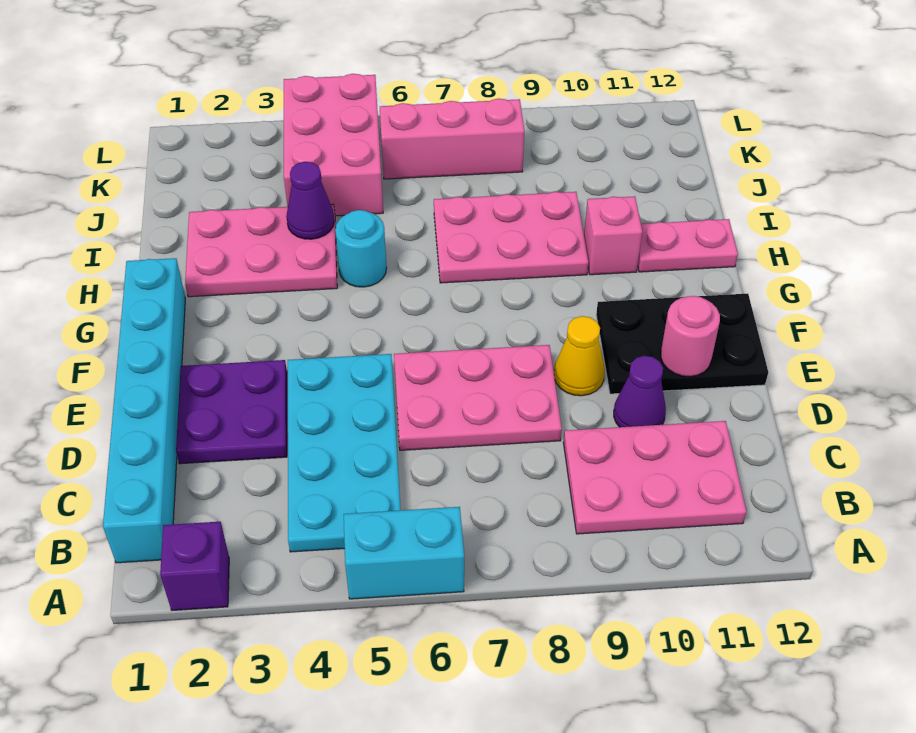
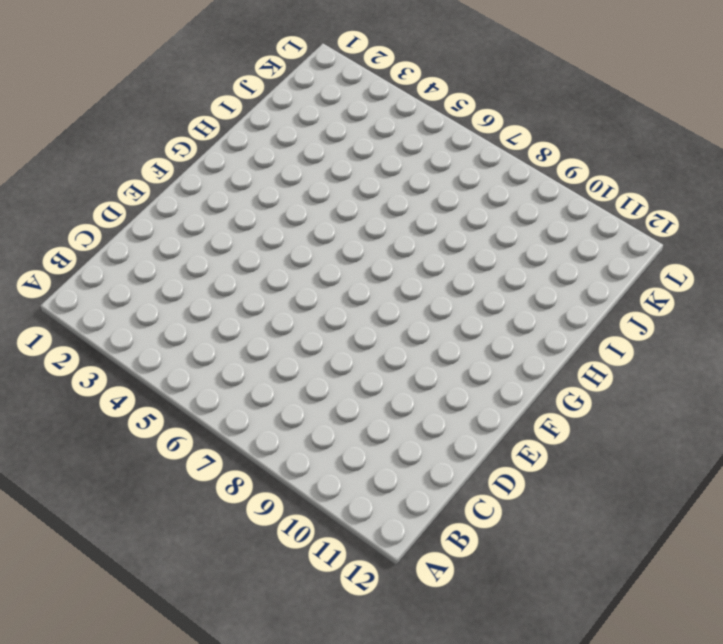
none -> purple 1x1 brick [160,522,229,610]
none -> cyan 1x2 brick [344,507,464,599]
none -> cyan 1x6 brick [103,258,185,563]

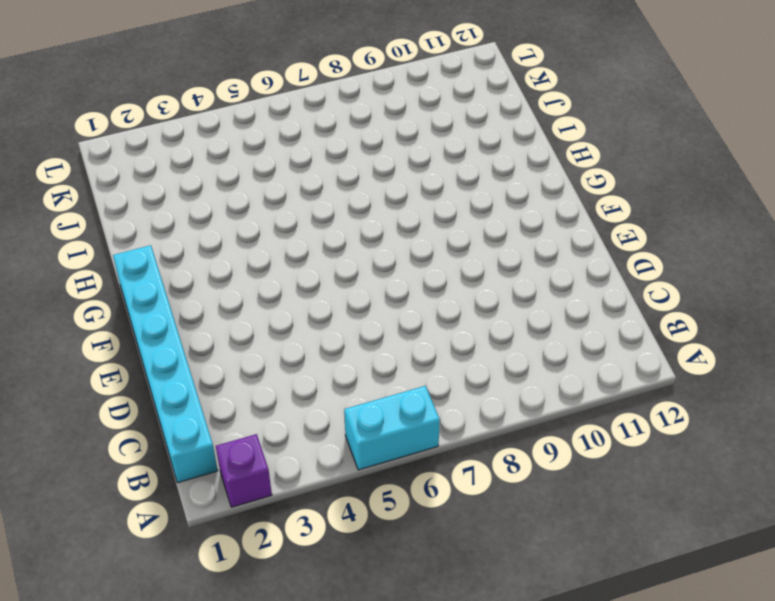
none -> cyan 2x4 plate [288,354,400,552]
none -> pink 2x3 plate [563,421,746,534]
none -> purple 2x2 plate [176,360,287,464]

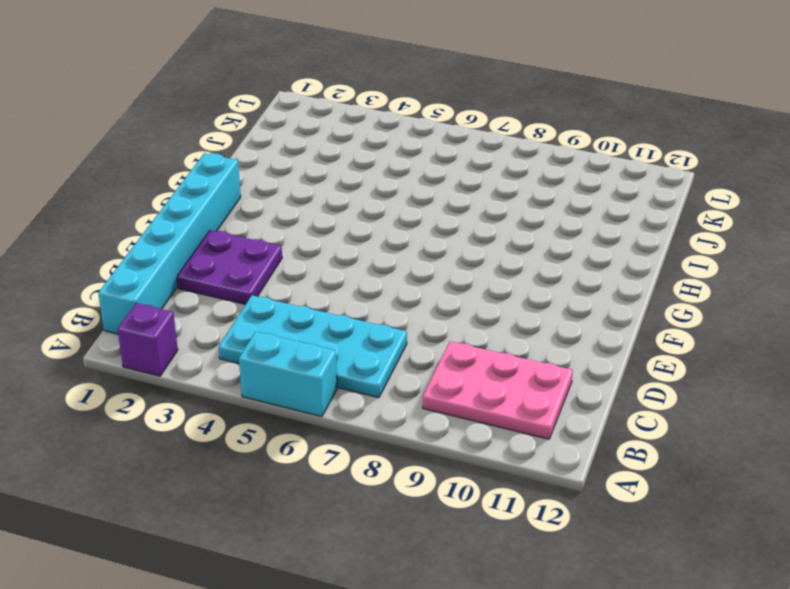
cyan 2x4 plate [219,295,407,398] -> cyan 2x4 plate turned to [288,354,400,552]
none -> pink 2x3 plate [394,345,562,450]
none -> purple 1x1 cone [614,356,666,427]
none -> yellow 1x1 cone [554,316,605,396]

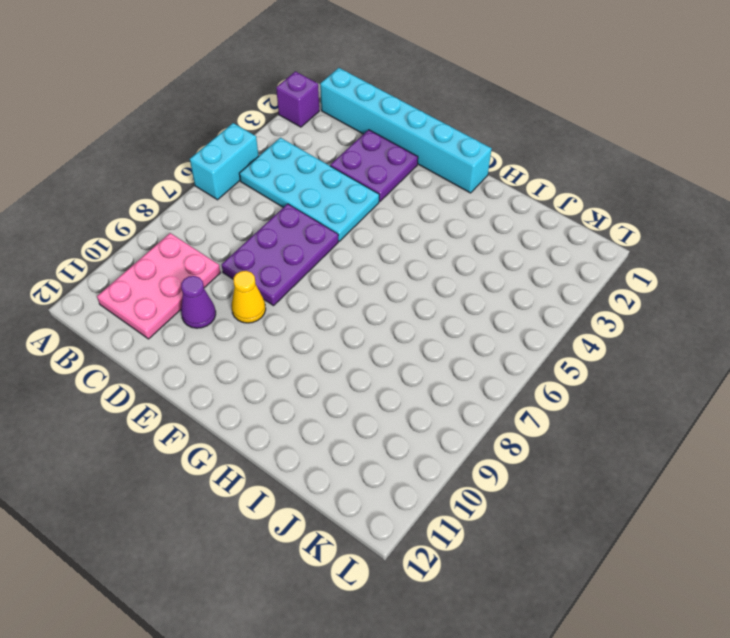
purple 2x3 plate [222,204,338,306] -> pink 2x3 plate [394,345,562,450]
none -> black 2x3 plate [596,294,768,394]
none -> pink 2x3 plate [185,204,337,297]
none -> cyan 1x1 round brick [335,210,387,287]

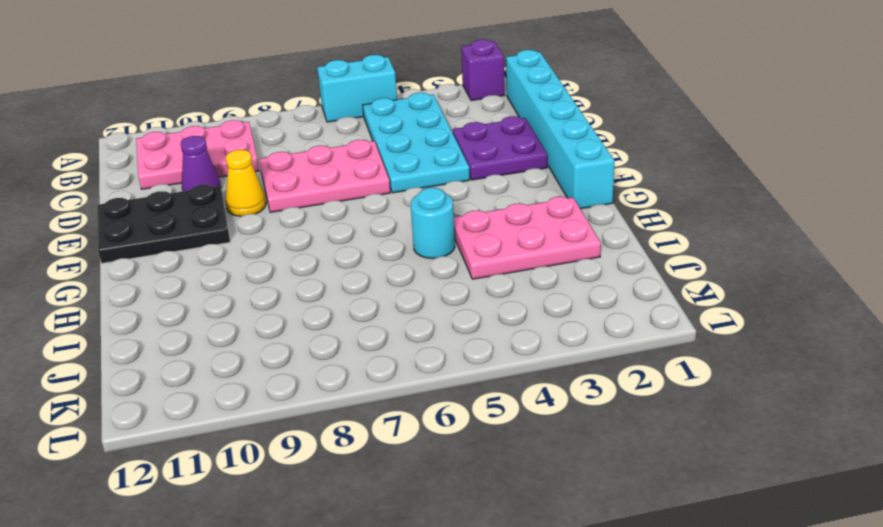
none -> pink 2x3 plate [434,192,588,283]
none -> pink 1x1 brick [584,196,642,275]
none -> pink 1x2 plate [638,219,738,272]

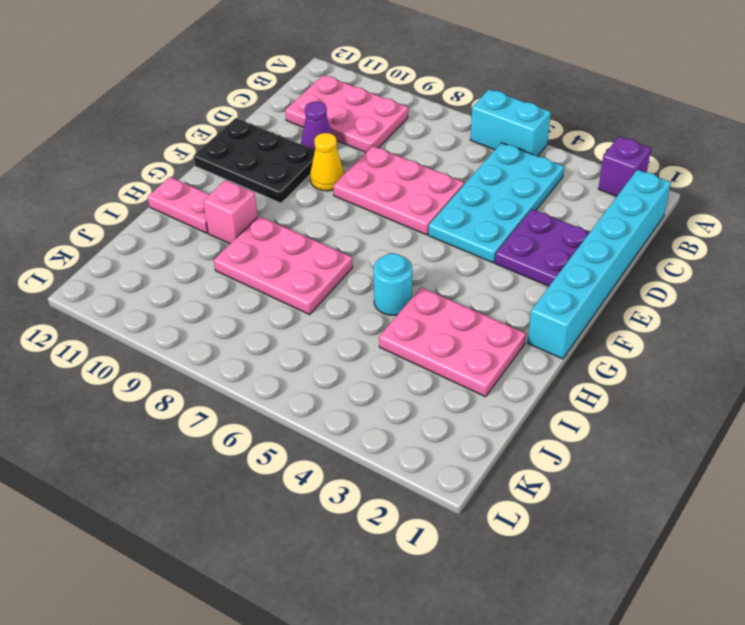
none -> pink 2x3 brick [284,74,383,216]
none -> pink 1x3 brick [380,99,524,179]
none -> pink 1x1 round brick [661,296,720,377]

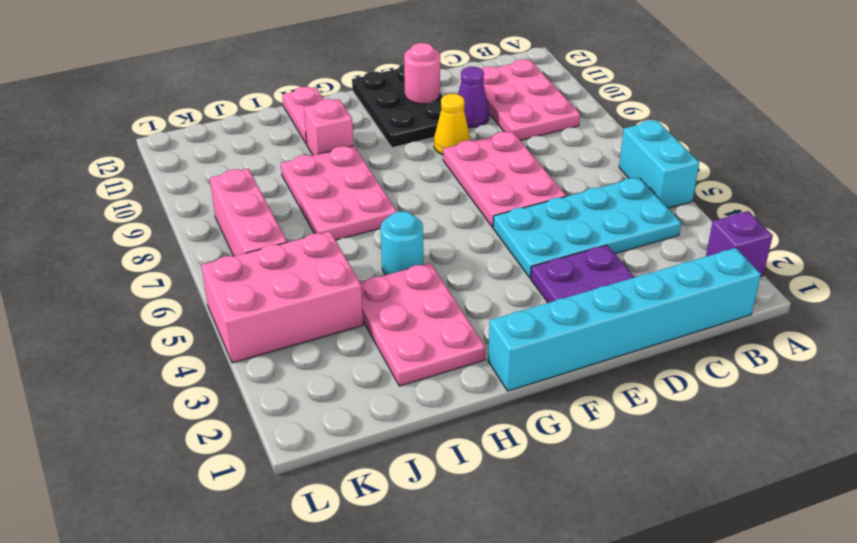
none -> purple 1x1 cone [286,162,334,239]

